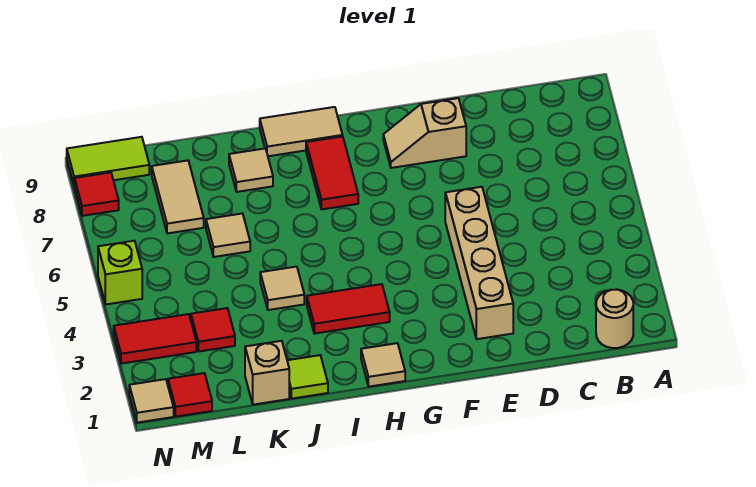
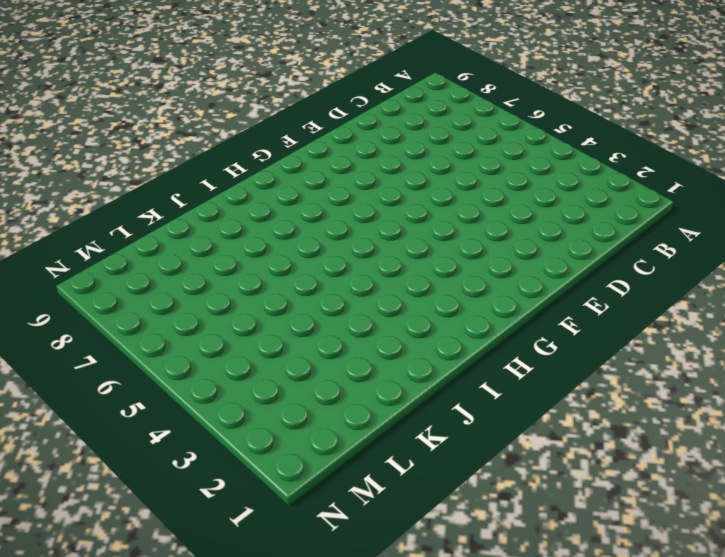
none -> tan 1x1 round brick [596,290,633,348]
none -> tan 1x4 brick [445,187,513,339]
none -> tan 1x2 slope [383,98,466,168]

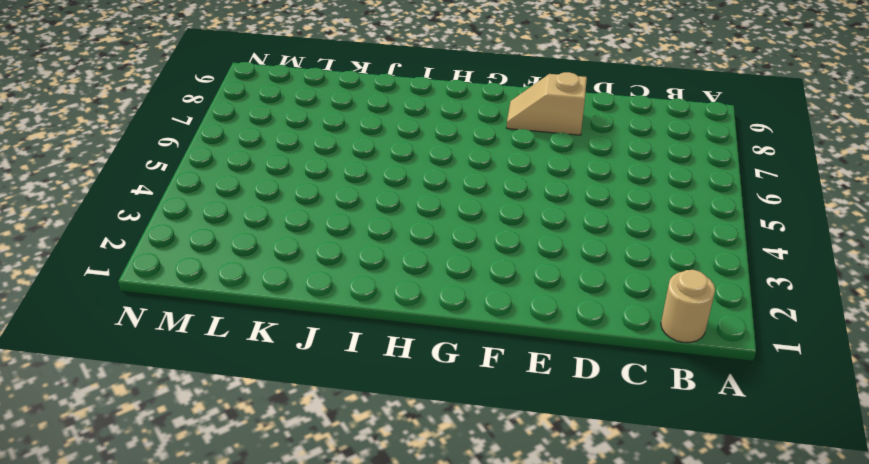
none -> tan 1x4 brick [445,187,513,339]
none -> tan 1x1 tile [361,343,405,387]
none -> red 1x2 tile [307,284,390,334]

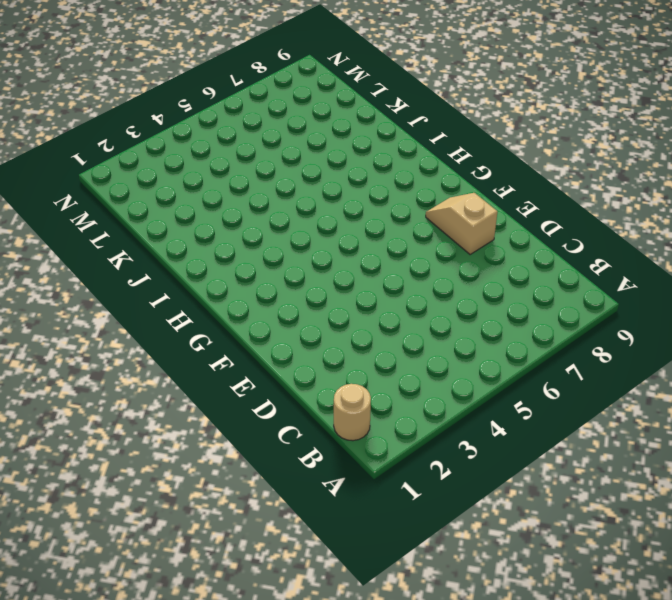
none -> tan 1x4 brick [445,187,513,339]
none -> tan 1x1 tile [361,343,405,387]
none -> red 1x2 tile [307,284,390,334]

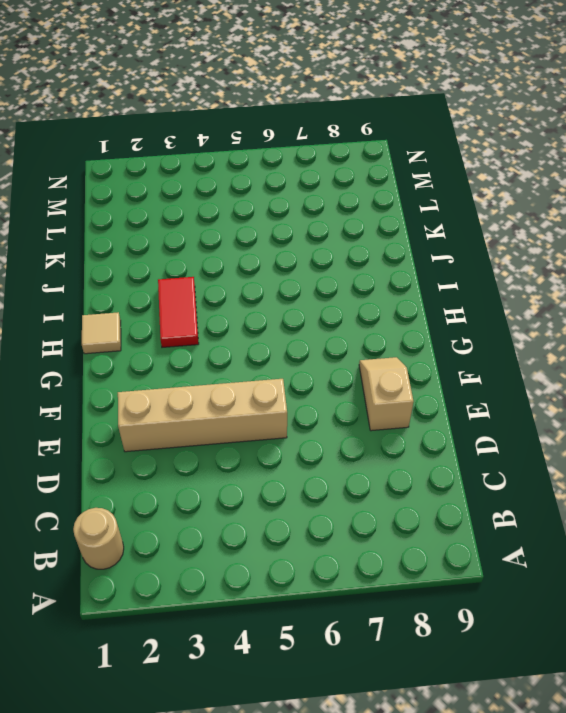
none -> red 1x2 tile [306,136,358,209]
none -> tan 1x2 tile [260,107,343,156]
none -> lime 1x1 tile [287,355,328,399]

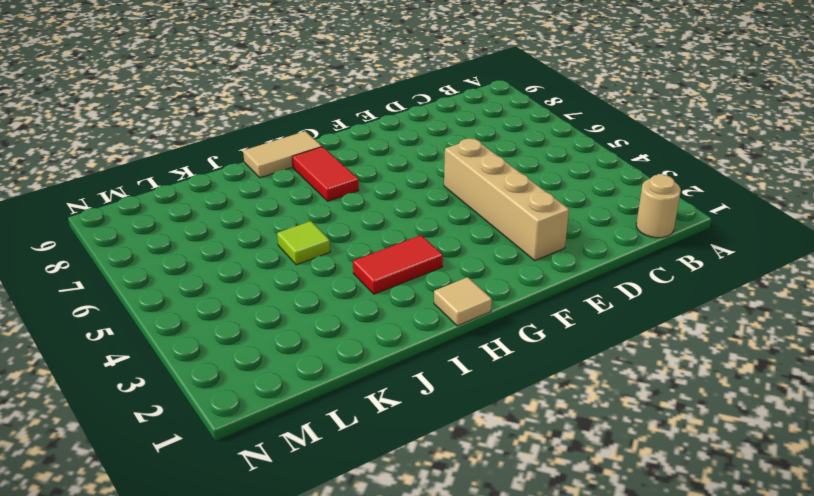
lime 1x1 tile [277,221,330,265] -> lime 1x1 tile moved to [287,355,328,399]
none -> tan 1x2 slope [383,98,466,168]
none -> tan 1x1 tile [260,267,304,310]
none -> tan 1x1 tile [229,149,273,192]

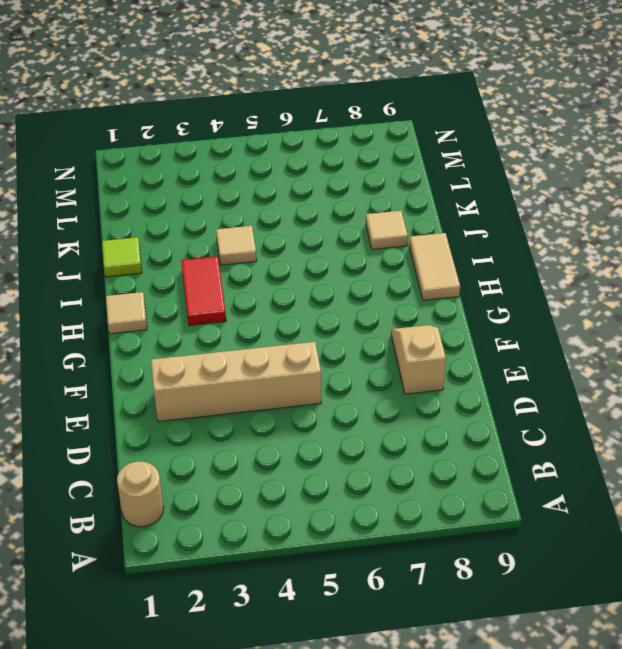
none -> red 1x2 tile [306,136,358,209]
none -> tan 1x1 brick [245,341,289,405]
none -> tan 1x1 tile [206,213,250,257]

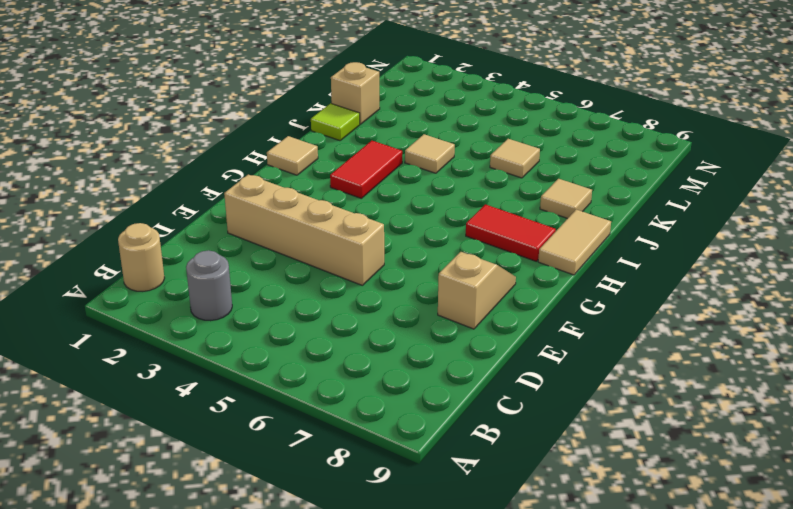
grey 1x1 round brick [186,250,232,321] -> none
none -> red 1x1 tile [191,308,235,351]
none -> tan 1x2 tile [152,160,204,233]
none -> red 1x1 tile [168,373,212,417]

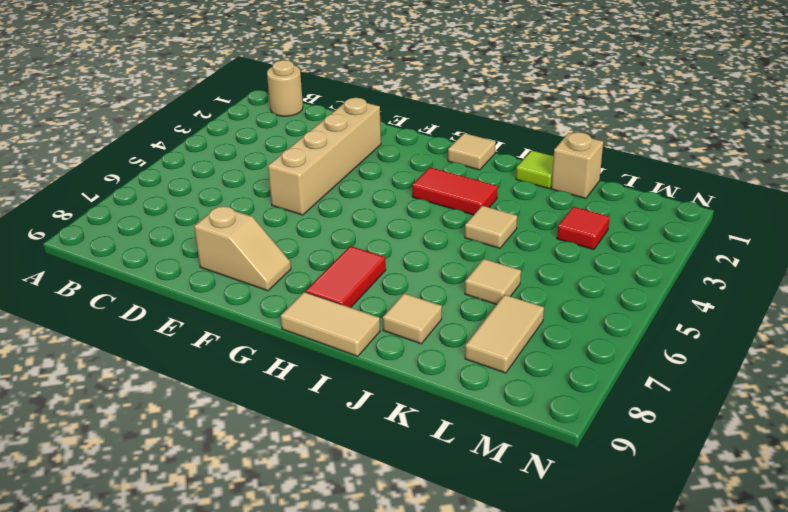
none -> red 1x1 tile [168,373,212,417]
none -> red 1x2 tile [114,314,196,364]
none -> lime 1x2 tile [67,137,149,184]

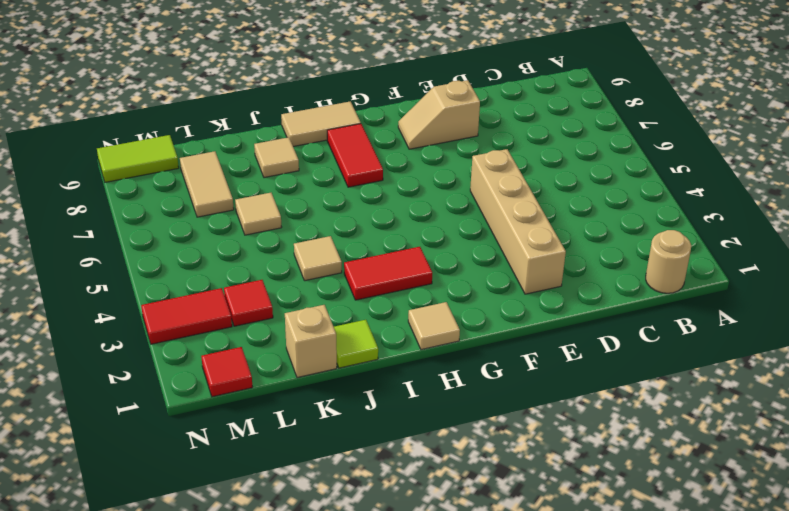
none -> tan 1x1 tile [129,379,174,423]
none -> lime 1x1 brick [98,241,142,304]
none -> red 1x1 tile [74,172,119,216]

